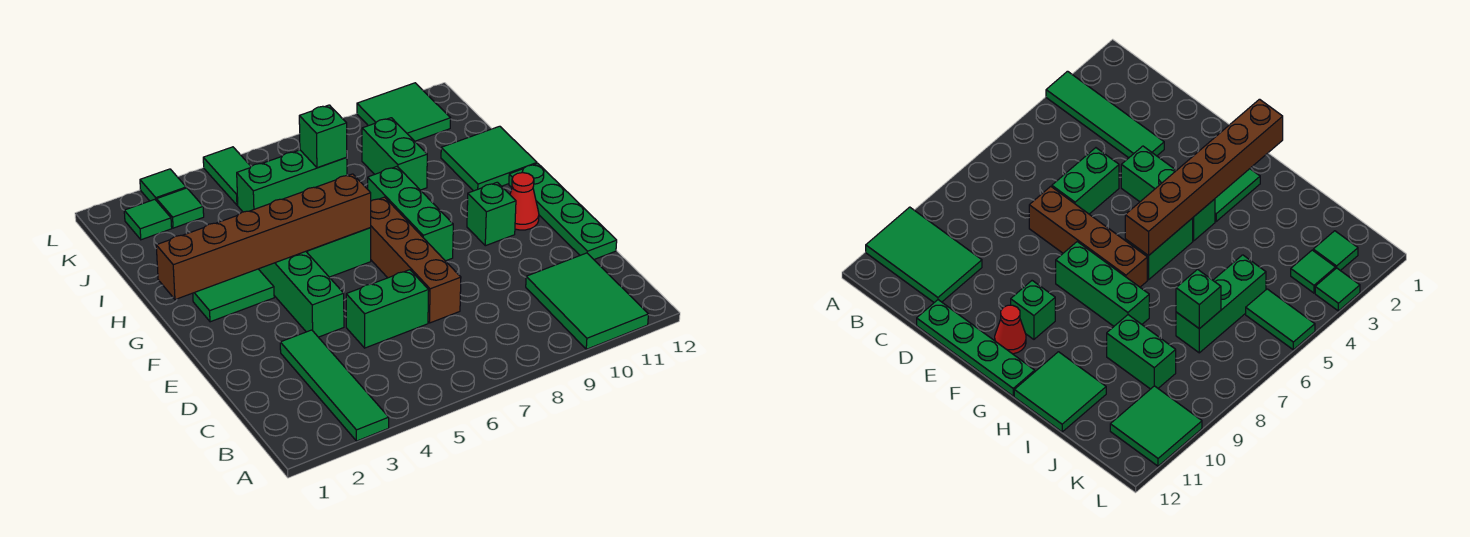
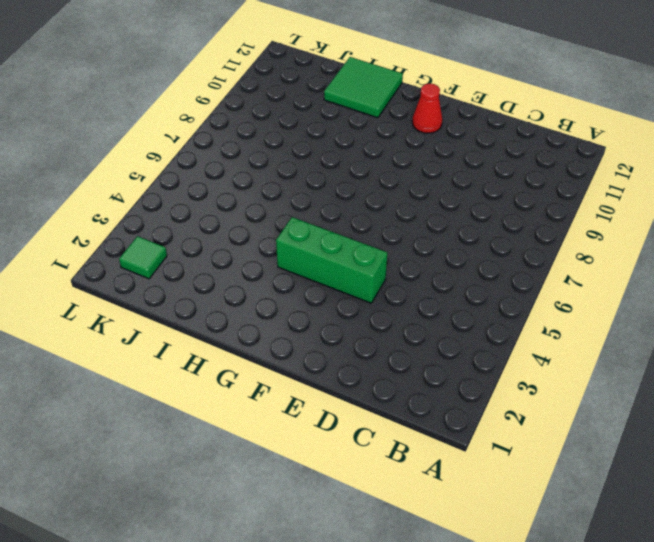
none -> green 1x4 tile [280,330,389,441]
none -> green 2x3 tile [526,253,649,349]
none -> green 1x2 brick [346,270,429,348]

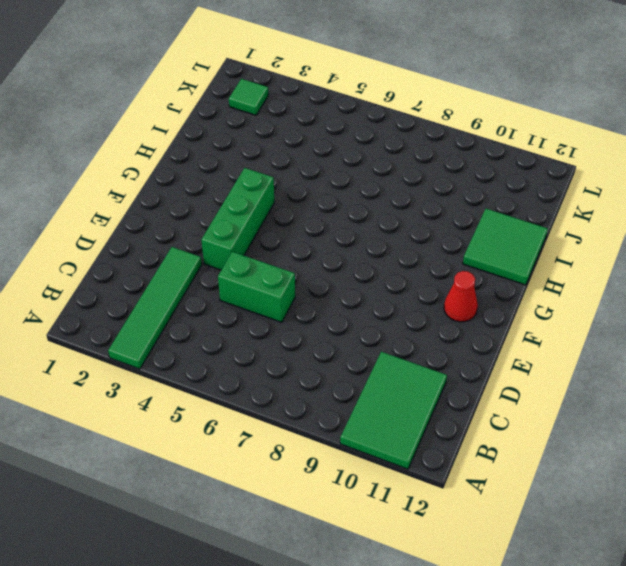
none -> brown 1x4 brick [370,197,461,323]
none -> green 1x4 plate [509,164,617,259]
none -> green 1x3 brick [368,167,453,261]

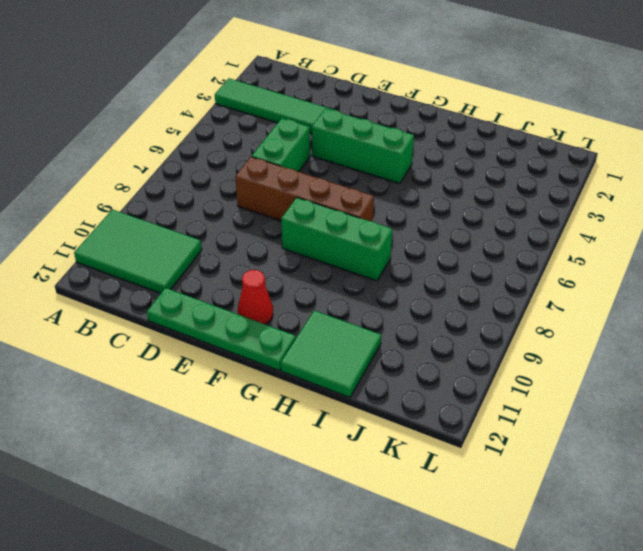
none -> green 1x1 brick [467,182,516,246]
none -> green 1x2 tile [193,269,274,322]
none -> green 1x2 brick [306,228,371,277]

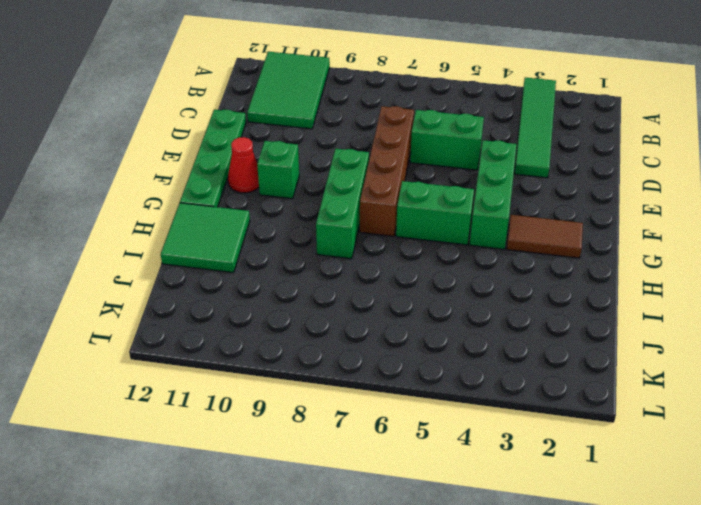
brown 1x2 tile [507,215,583,258] -> green 1x2 tile [193,269,274,322]
none -> green 1x2 brick [362,118,427,190]
none -> green 1x3 brick [237,150,347,212]
none -> green 1x1 tile [124,199,172,240]

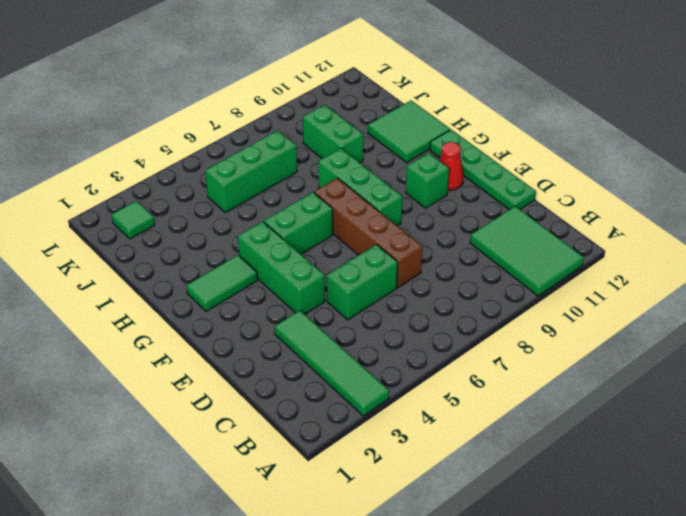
none -> green 1x1 tile [157,188,204,228]
none -> green 1x2 tile [203,147,251,205]
none -> green 2x2 tile [357,83,451,141]

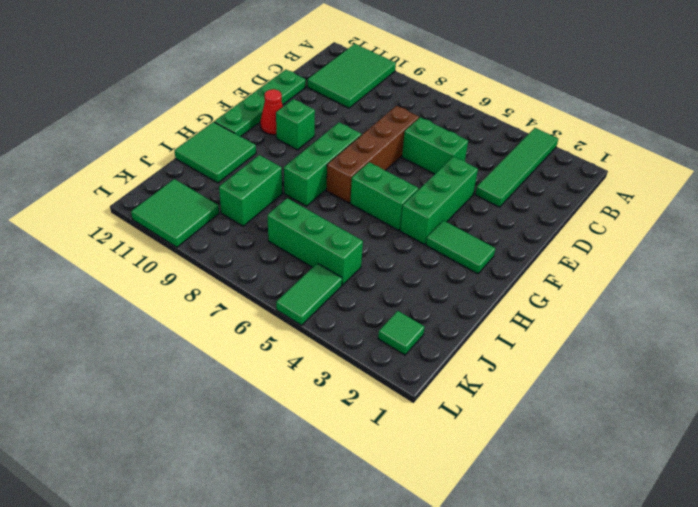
none -> green 1x1 tile [157,188,204,228]
none -> green 1x1 tile [140,169,186,201]
none -> brown 1x6 brick [156,174,371,300]

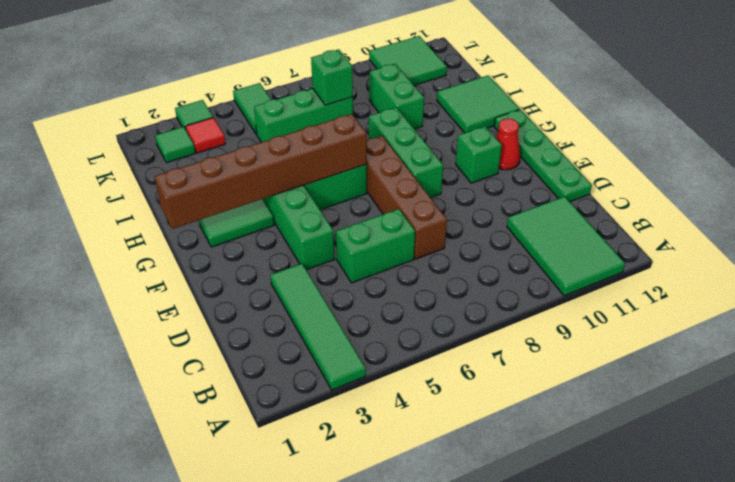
red 1x1 tile [185,118,225,153] -> green 1x1 tile [157,188,204,228]

